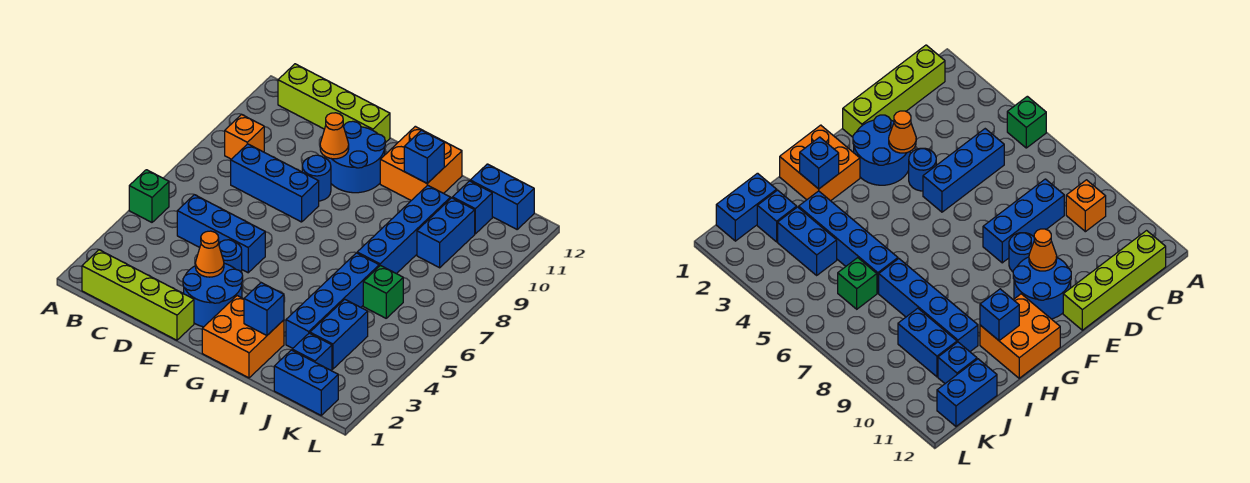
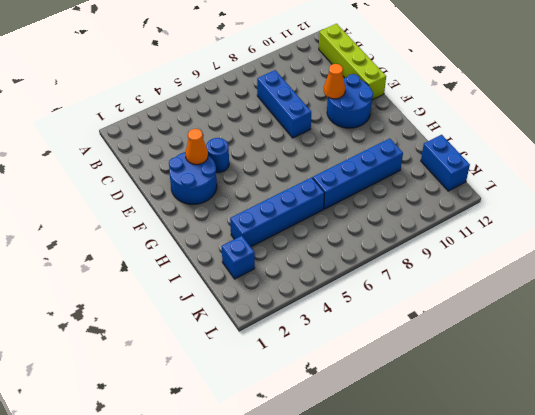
none -> green 1x1 brick [129,170,169,222]
none -> lime 1x4 brick [82,250,194,340]
none -> orange 1x1 brick [225,114,264,159]

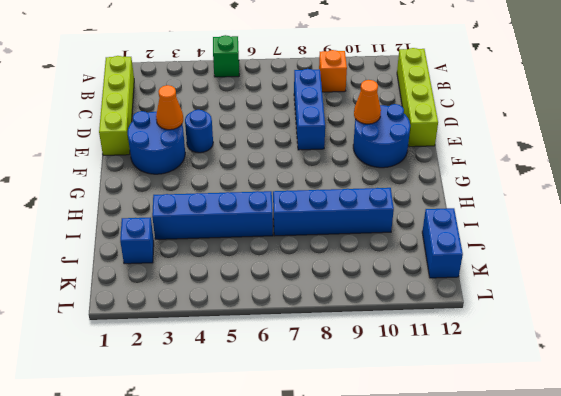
none -> blue 1x3 brick [177,195,265,273]
none -> blue 1x1 round brick [302,155,331,201]
none -> orange 2x2 brick [202,296,284,378]

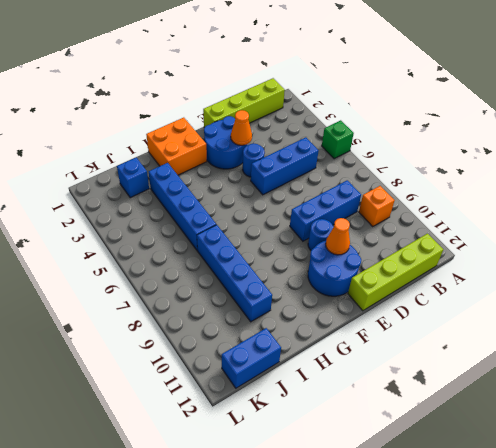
none -> orange 2x2 brick [380,126,462,200]
none -> blue 1x2 brick [274,350,338,415]
none -> blue 1x2 brick [310,299,368,369]

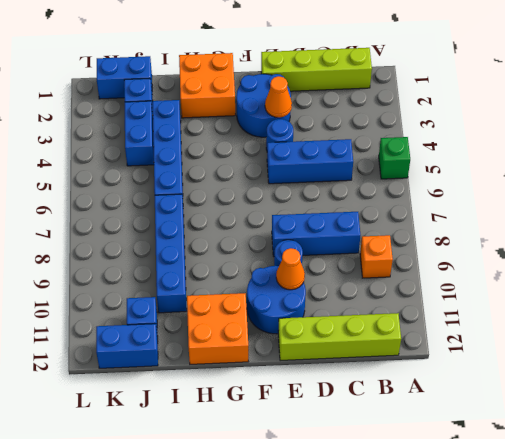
none -> green 1x1 brick [363,266,403,318]
none -> blue 1x2 brick [417,198,475,268]
none -> blue 1x1 brick [244,283,284,335]

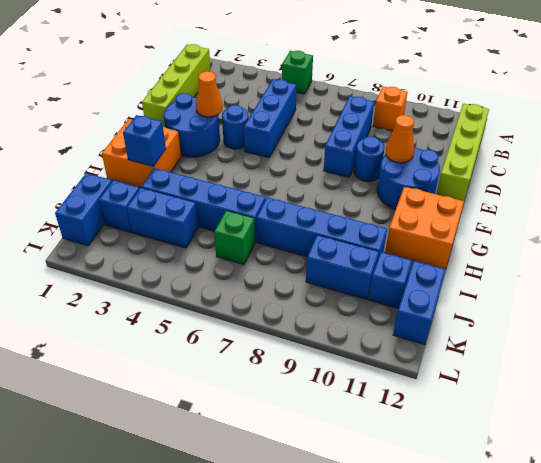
none -> blue 1x1 brick [404,130,444,183]

